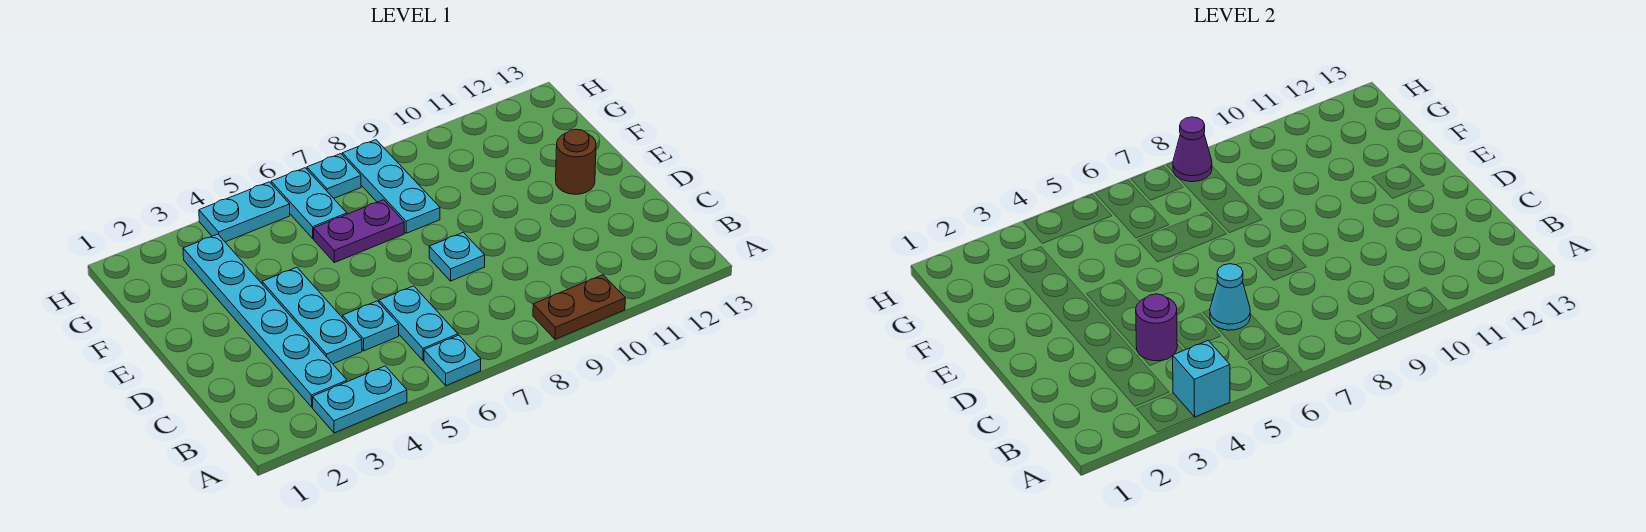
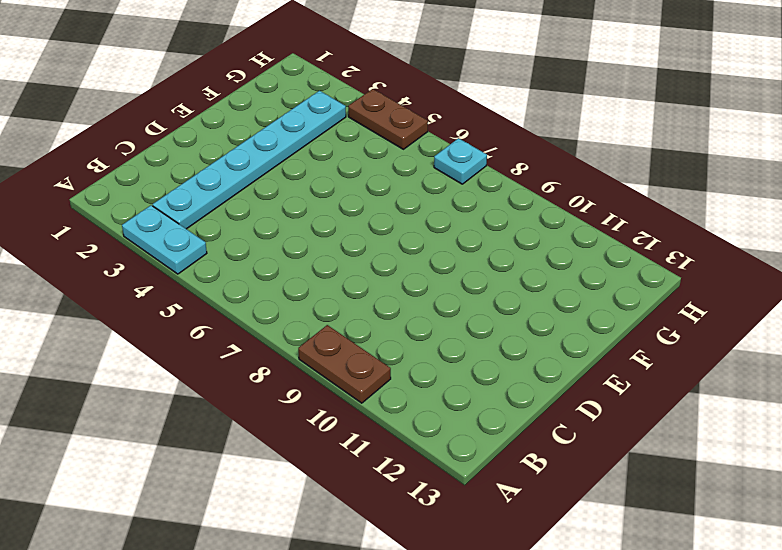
brown 1x2 plate [348,89,428,149] -> cyan 1x2 plate [199,182,290,242]
none -> cyan 1x1 plate [424,335,481,386]
none -> cyan 1x2 plate [379,286,458,360]
none -> cyan 1x3 plate [262,267,362,364]

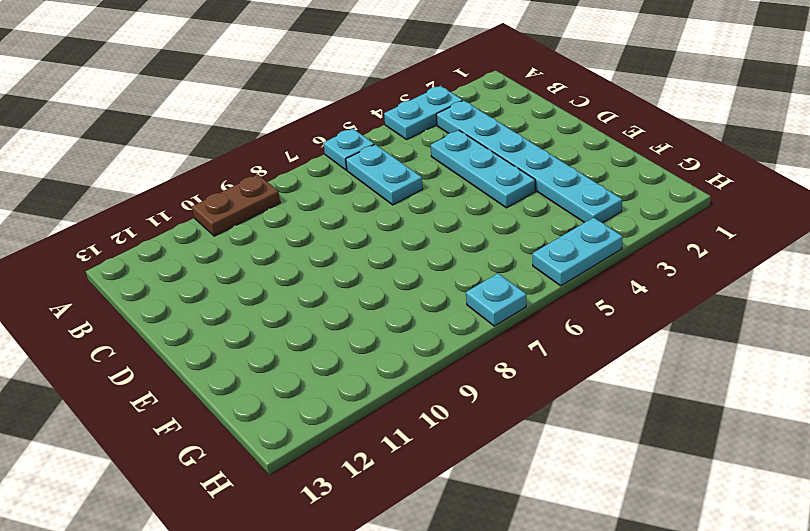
none -> cyan 1x1 plate [342,301,399,351]
none -> cyan 1x1 plate [429,232,485,281]
none -> brown 1x1 round brick [556,129,596,194]

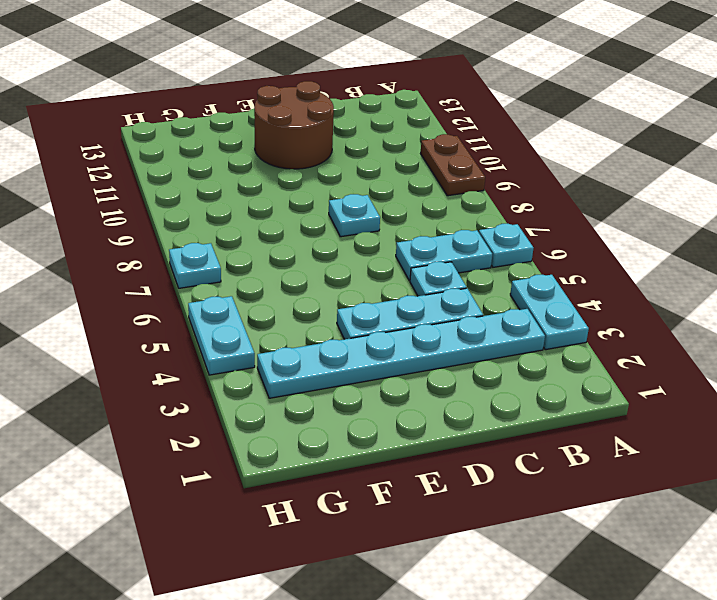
brown 2x2 round brick [254,81,334,169] -> brown 1x1 round brick [556,129,596,194]
none -> purple 1x2 plate [314,200,404,263]
none -> cyan 1x3 plate [342,140,440,233]
none -> cyan 1x2 plate [271,168,347,239]

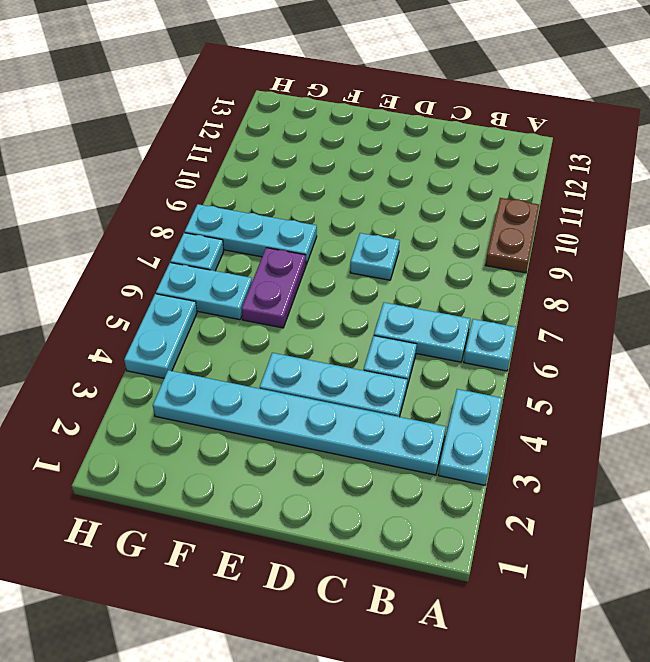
none -> brown 1x1 round brick [556,129,596,194]
none -> cyan 1x1 brick [1173,341,1230,417]
none -> purple 1x1 round brick [1136,294,1177,361]

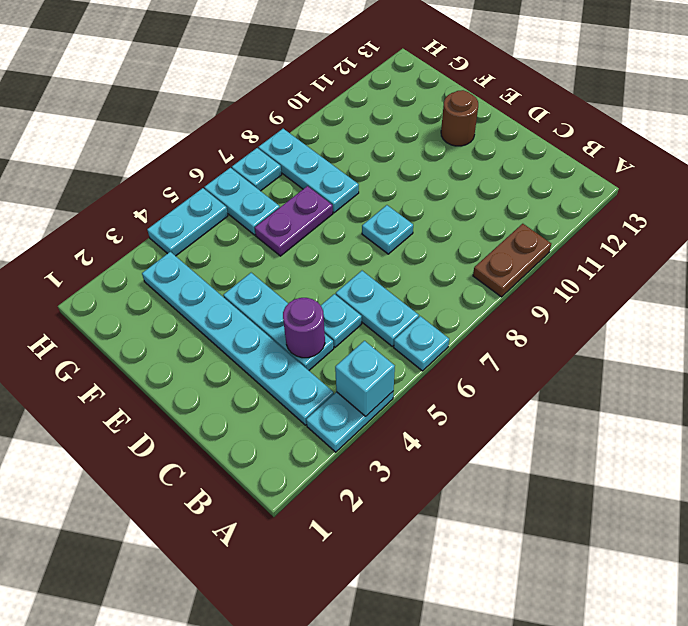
none -> cyan 1x1 cone [1210,264,1250,330]
none -> purple 1x1 cone [1173,117,1212,182]

